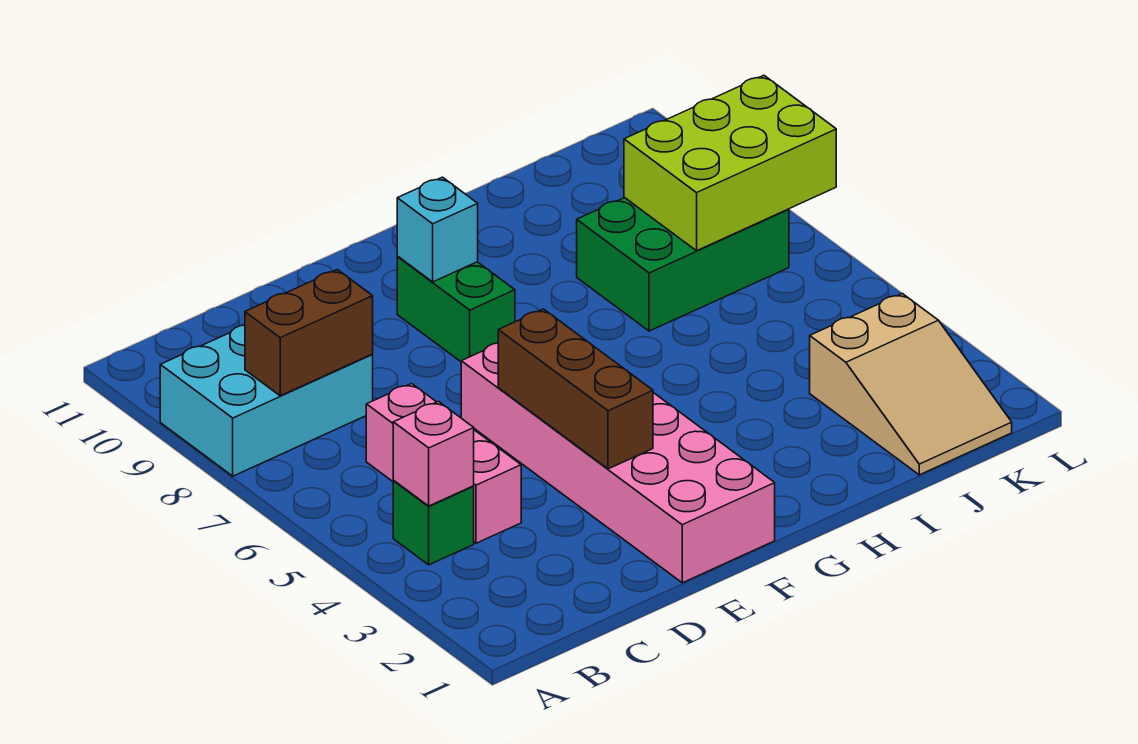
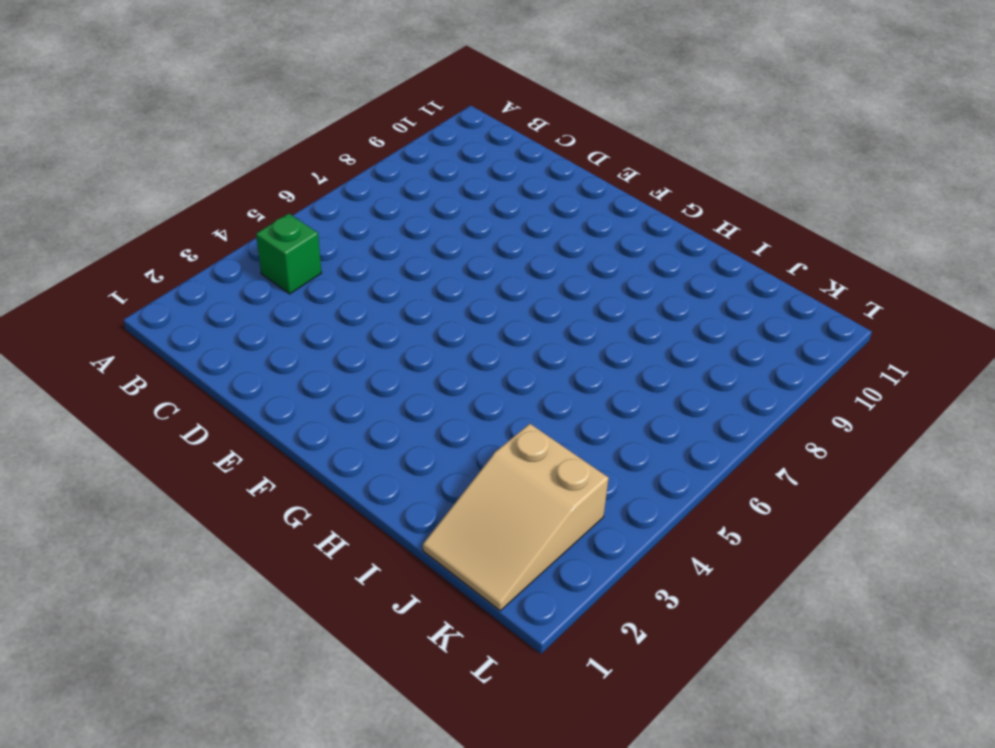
none -> cyan 2x3 brick [160,325,373,476]
none -> pink 1x3 brick [366,384,521,543]
none -> pink 2x6 brick [461,343,775,583]

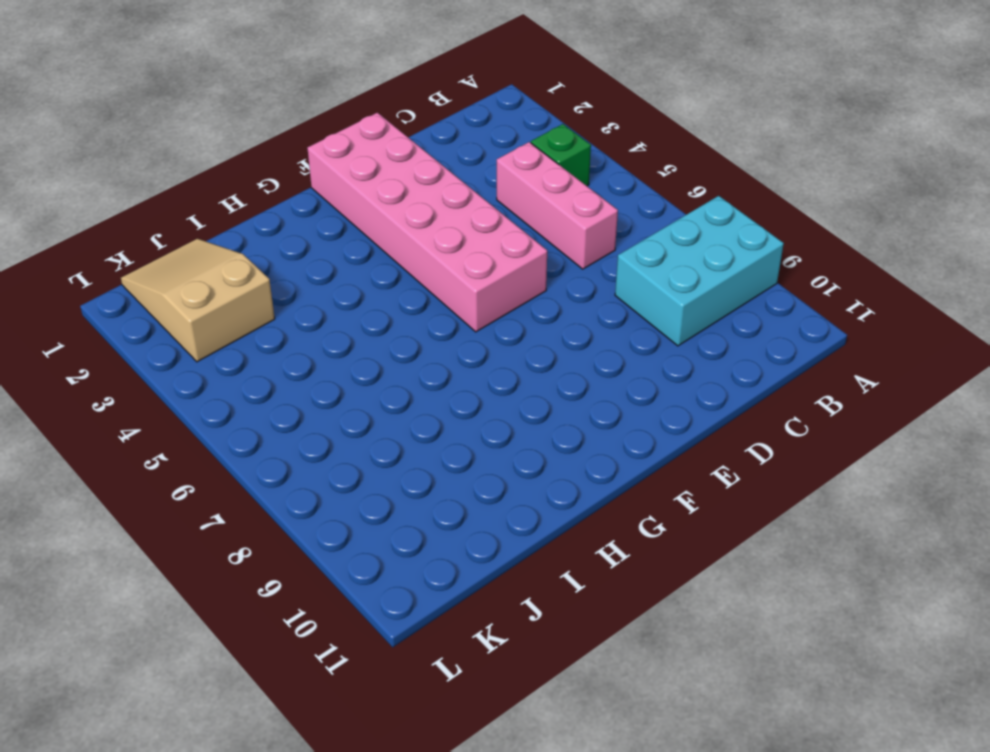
none -> green 1x2 brick [397,257,515,362]
none -> green 2x3 brick [577,197,789,331]
none -> pink 1x1 brick [393,401,474,506]

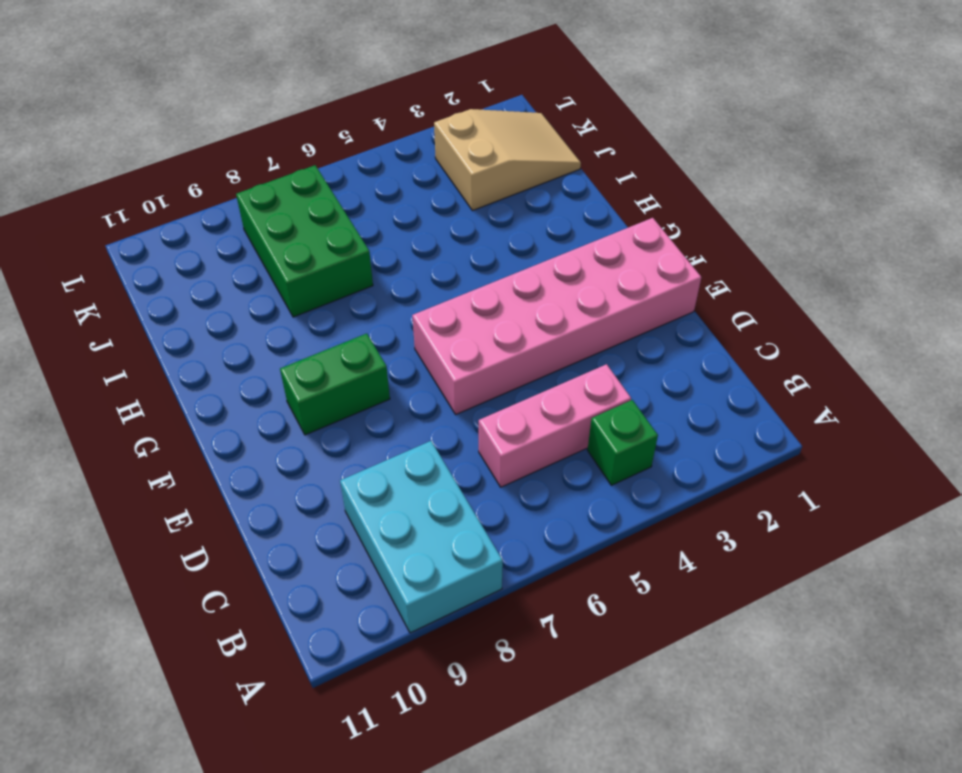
none -> pink 1x1 brick [393,401,474,506]
none -> brown 1x2 brick [245,270,373,396]
none -> brown 1x3 brick [498,309,653,469]

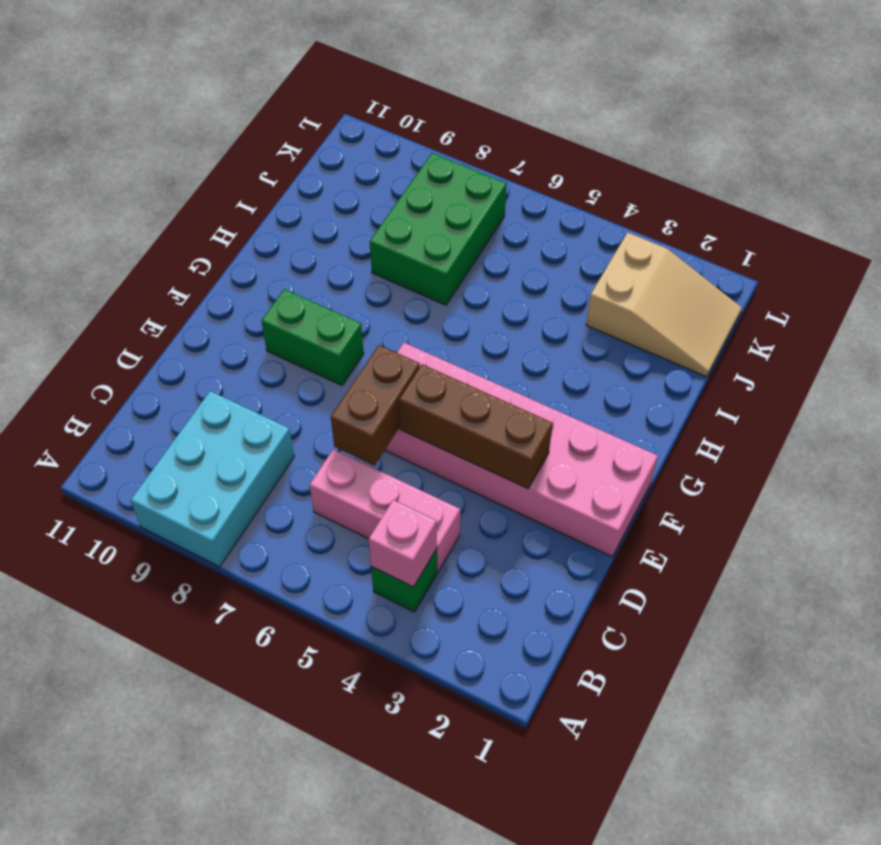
brown 1x2 brick [331,345,420,466] -> brown 1x2 brick moved to [245,270,373,396]
none -> cyan 1x1 brick [397,177,478,282]
none -> lime 2x3 brick [624,75,836,251]

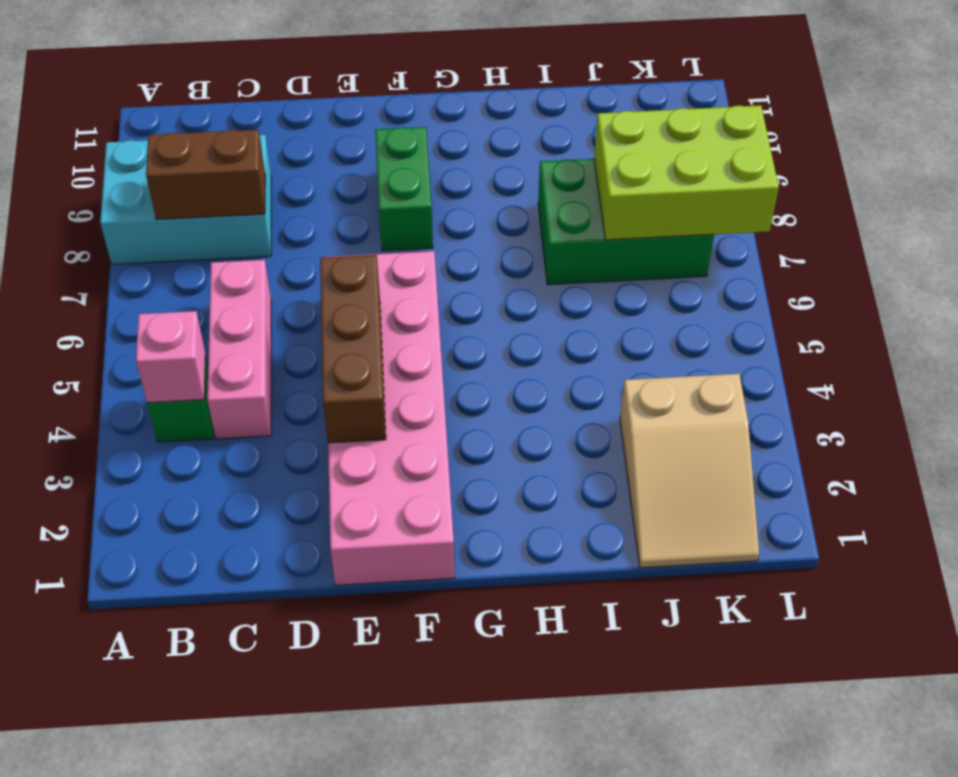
none -> cyan 1x1 brick [397,177,478,282]

